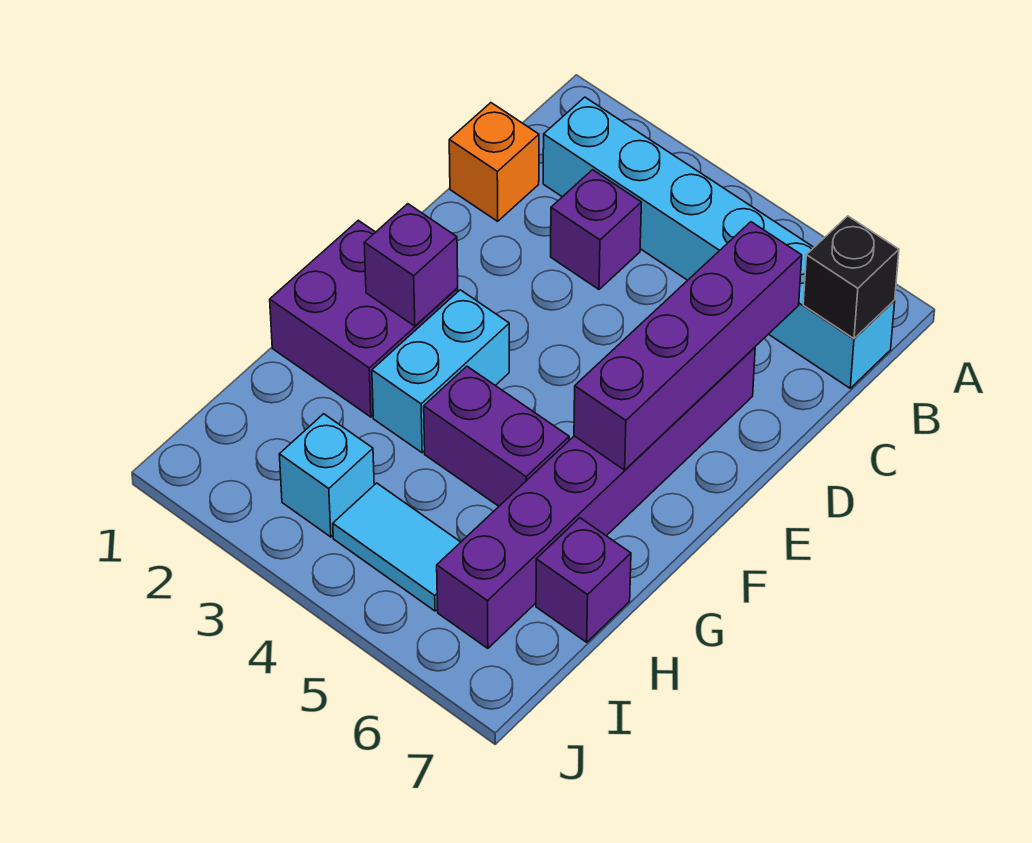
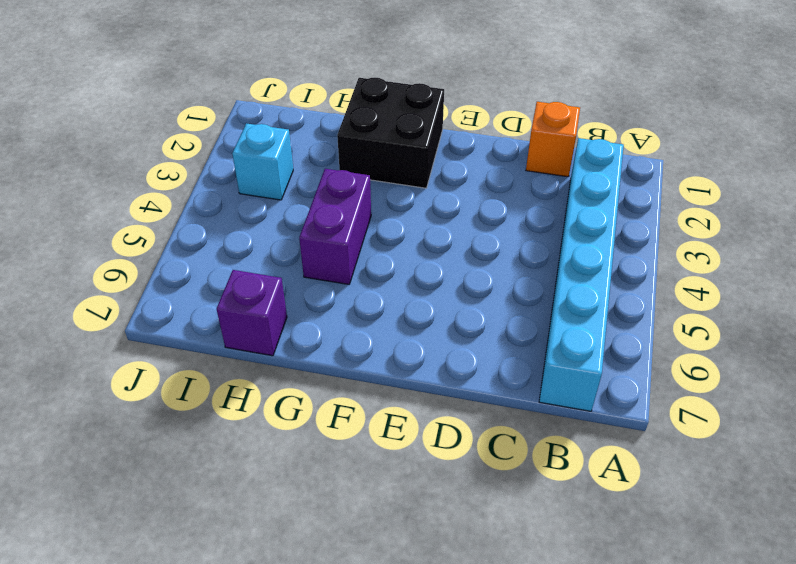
black 2x2 brick [337,78,444,188] -> purple 2x2 brick [270,220,458,417]
none -> purple 1x1 brick [551,170,641,289]
none -> purple 1x6 brick [437,347,755,648]
none -> cyan 1x2 brick [372,290,509,453]

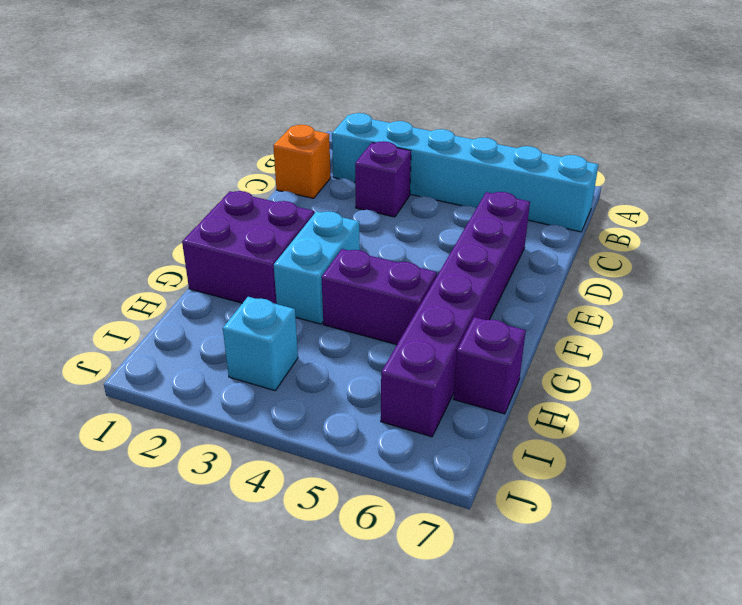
none -> cyan 1x2 tile [333,483,461,611]
none -> black 1x1 brick [803,216,899,339]
none -> purple 1x4 brick [574,222,802,470]

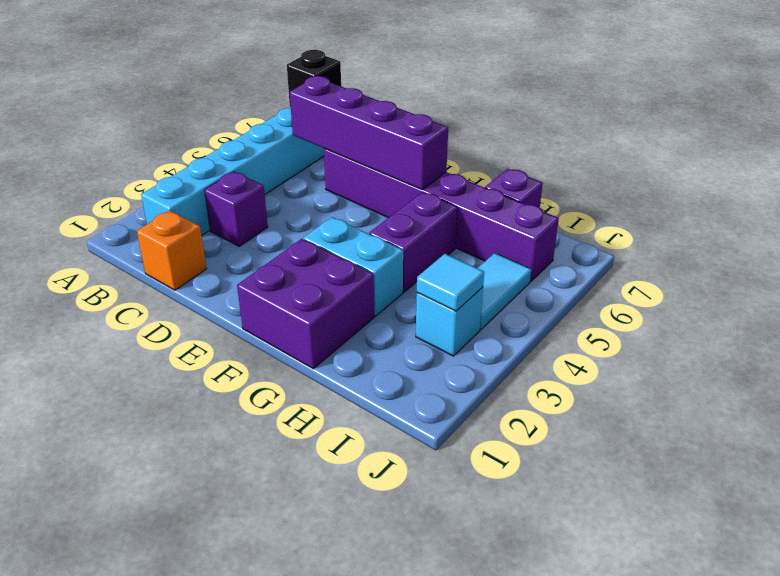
cyan 1x1 tile [417,254,484,311] -> none
none -> purple 1x1 brick [364,204,458,326]

